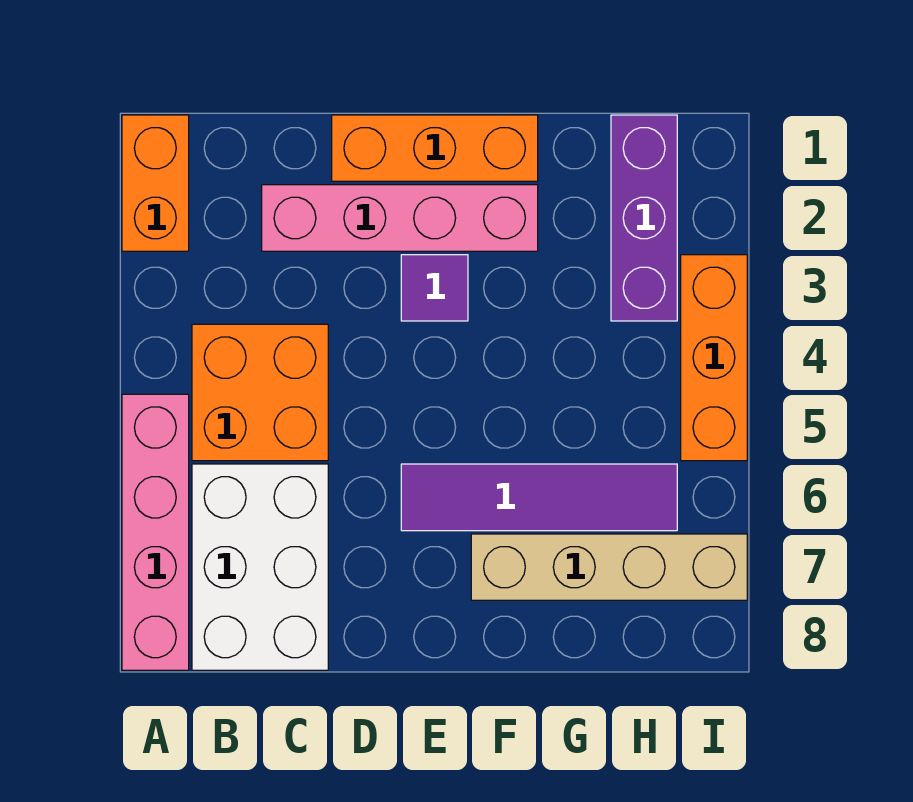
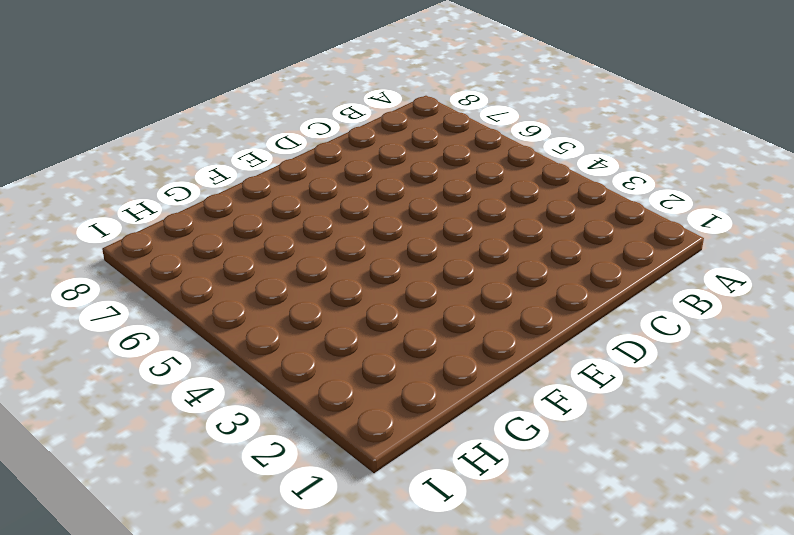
none -> orange 1x2 brick [122,115,189,251]
none -> pink 1x4 brick [122,394,189,670]

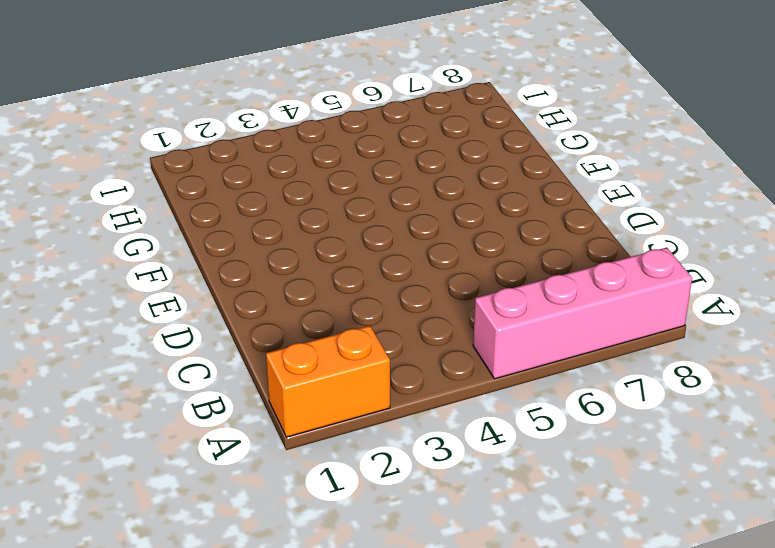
none -> orange 2x2 brick [192,324,328,461]
none -> white 2x3 brick [192,464,328,670]

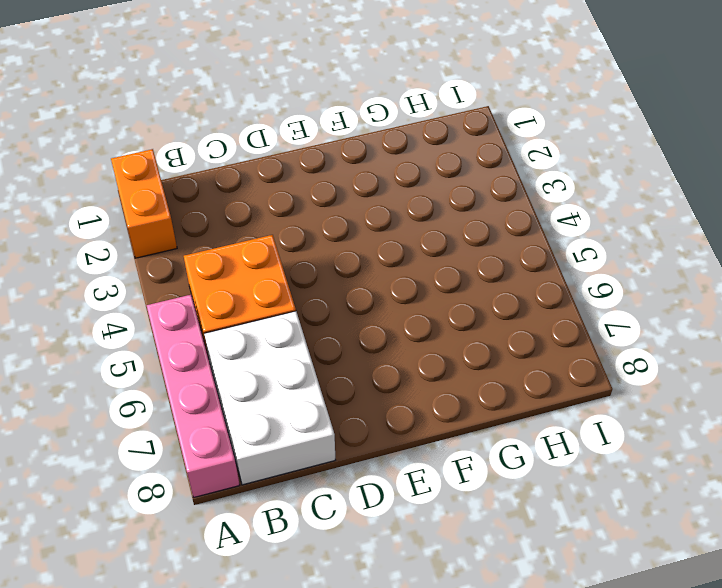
none -> pink 1x4 brick [262,185,538,251]
none -> orange 1x3 brick [332,115,538,181]

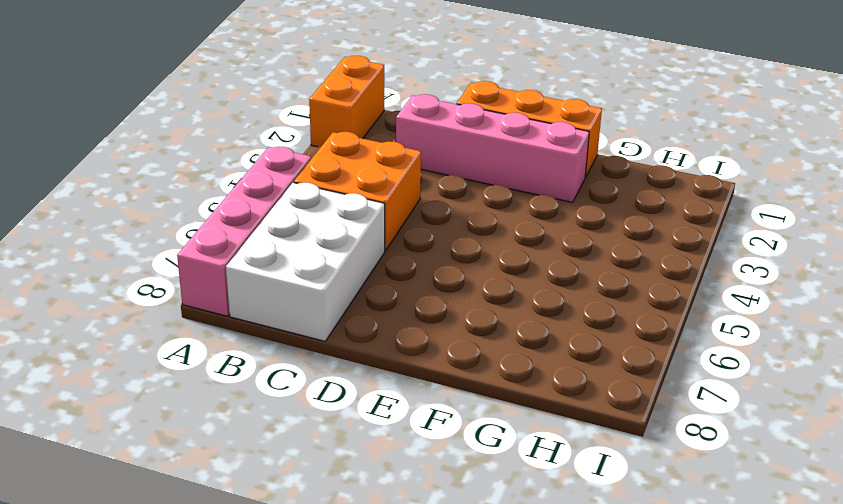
none -> purple 1x1 tile [401,255,468,321]
none -> purple 1x4 tile [401,464,677,531]

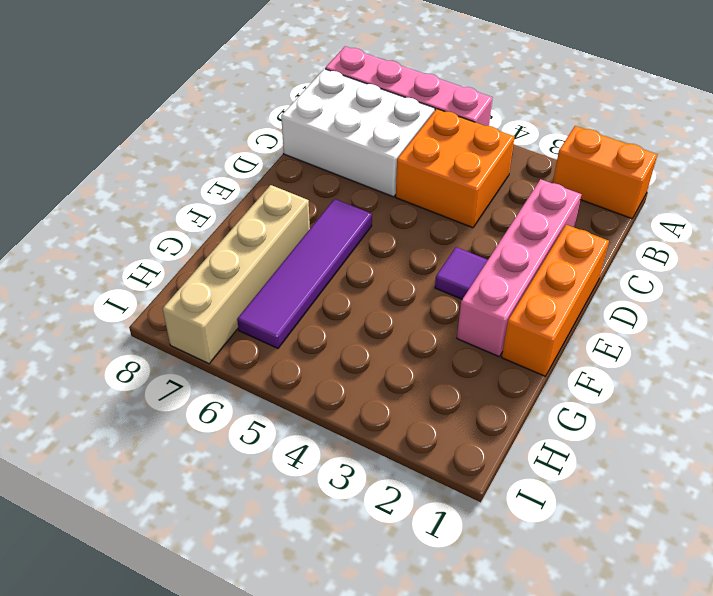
none -> purple 1x3 brick [611,115,677,321]
none -> orange 1x3 brick [681,255,747,461]

